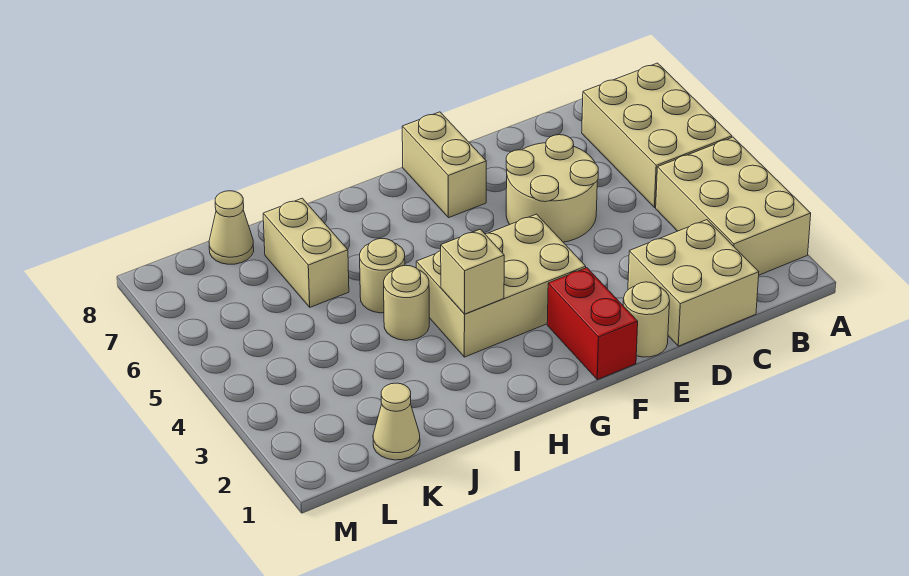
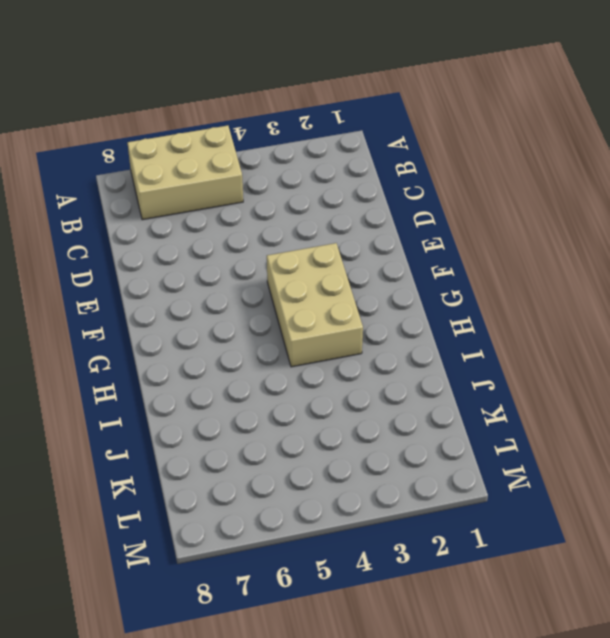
none -> tan 2x3 brick [656,137,811,275]
none -> tan 2x2 brick [628,220,759,346]
none -> tan 2x2 round brick [506,135,598,242]

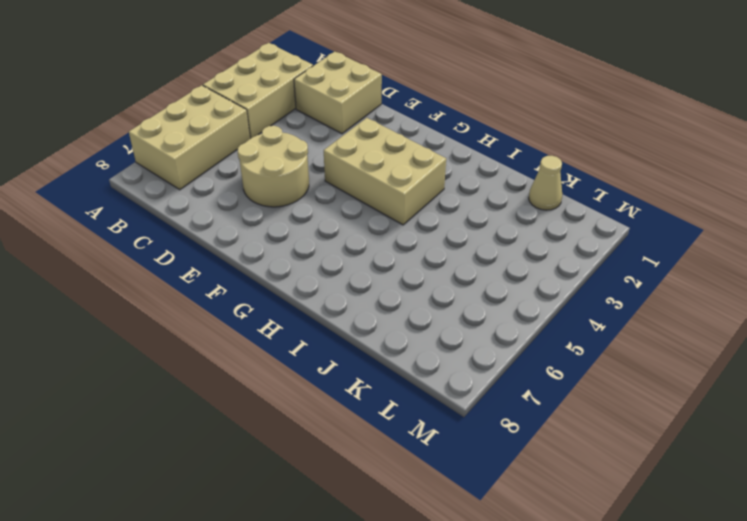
none -> tan 1x1 round brick [623,282,670,357]
none -> red 1x2 brick [547,268,638,380]
none -> tan 1x2 brick [402,112,486,218]

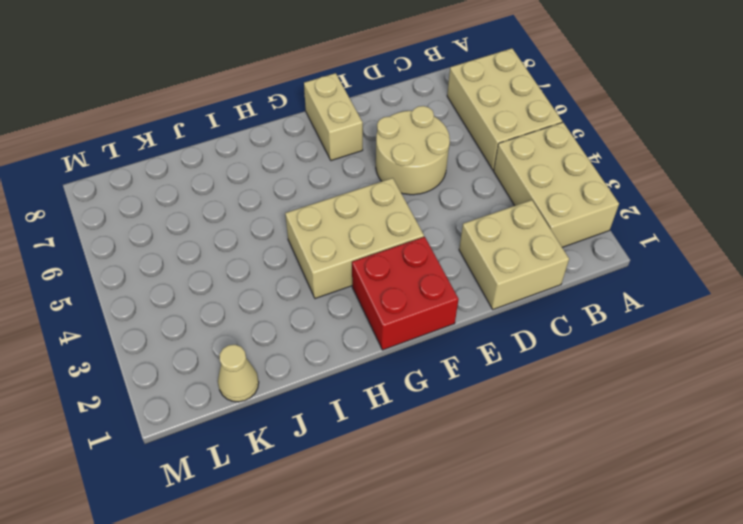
red 2x2 brick [352,237,459,350] -> red 1x2 brick [547,268,638,380]
none -> tan 1x1 round brick [623,282,670,357]
none -> tan 1x1 round brick [384,265,429,340]
none -> tan 1x1 round brick [360,239,405,313]

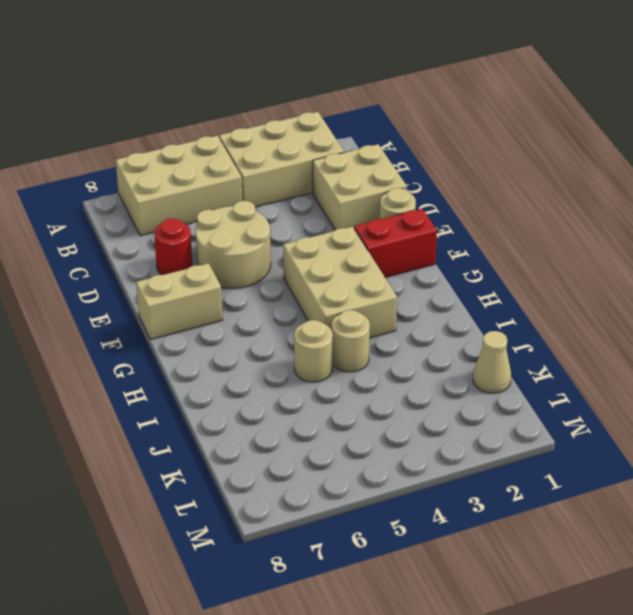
red 1x1 round brick [154,219,192,275] -> none
none -> tan 1x2 brick [263,198,349,307]
none -> tan 1x1 cone [209,191,254,264]
none -> tan 1x1 brick [441,229,504,314]

